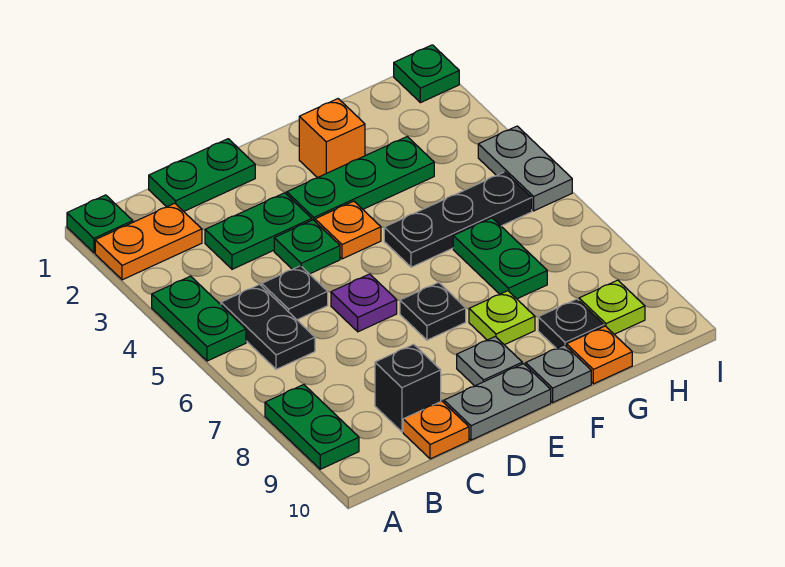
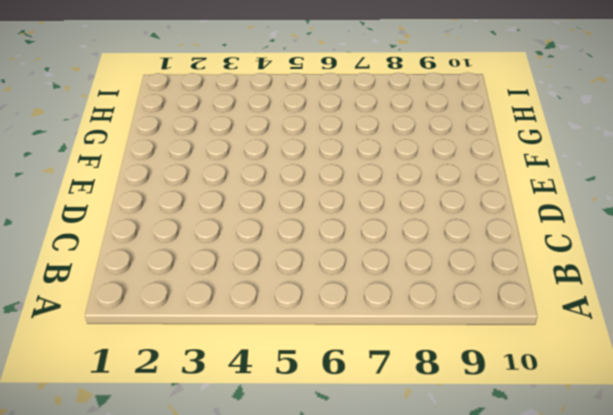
none -> green 1x1 plate [67,195,133,253]
none -> orange 1x2 plate [95,203,202,280]
none -> green 1x2 plate [152,276,246,361]

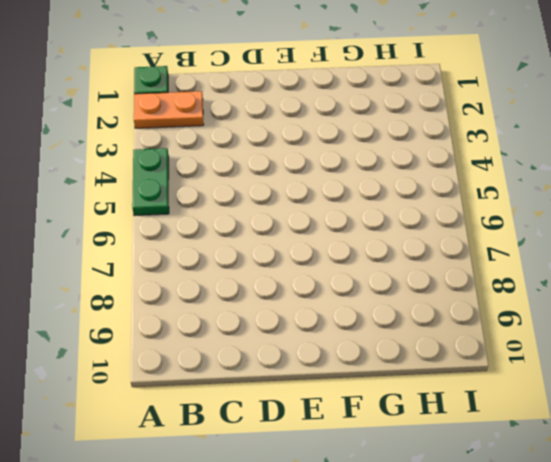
none -> green 1x2 plate [265,385,359,469]
none -> black 1x2 plate [221,285,315,369]
none -> green 1x2 plate [149,139,255,211]

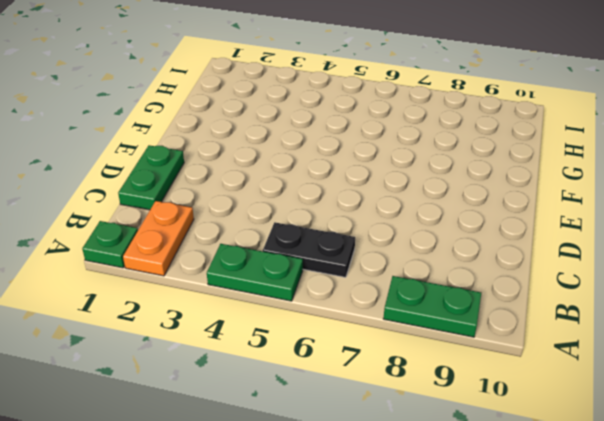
none -> green 1x2 plate [205,193,312,269]
none -> black 1x1 plate [262,266,328,320]
none -> black 1x1 brick [375,344,441,432]

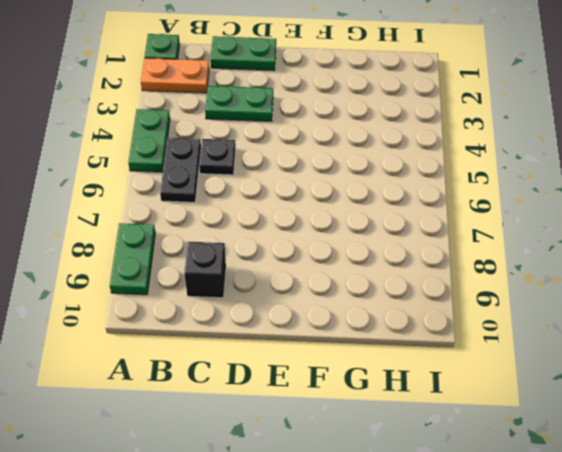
none -> orange 1x1 plate [403,401,469,459]
none -> green 1x1 plate [274,220,340,274]
none -> purple 1x1 plate [331,274,397,332]

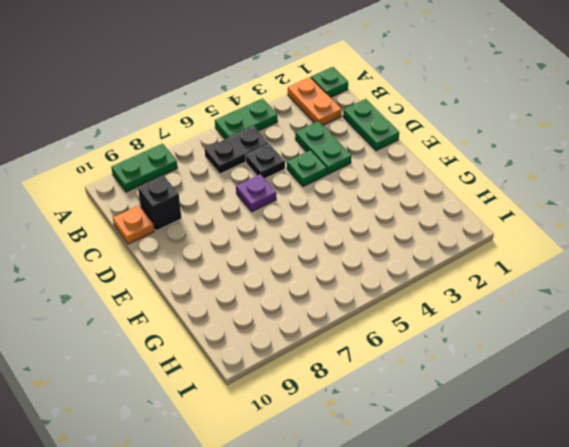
none -> grey 1x2 plate [444,364,551,440]
none -> green 1x3 plate [287,137,434,221]
none -> orange 1x1 plate [315,201,381,259]

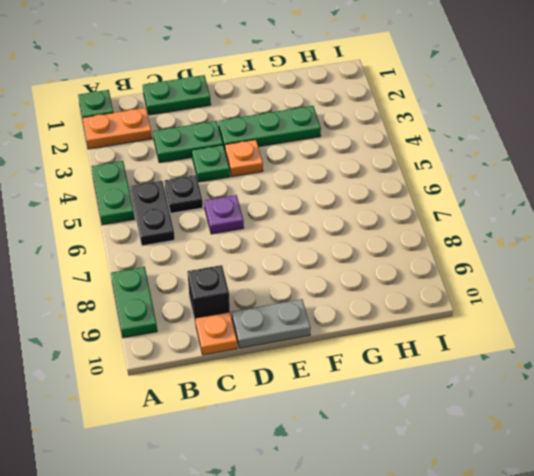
none -> black 1x1 plate [400,282,466,340]
none -> grey 1x1 plate [457,337,522,386]
none -> orange 1x1 brick [299,99,365,178]

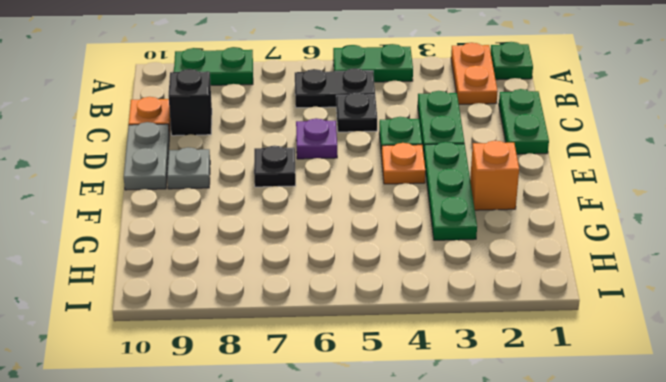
none -> black 1x3 plate [384,172,532,267]
none -> lime 1x1 plate [469,291,535,345]
none -> grey 1x1 plate [526,345,591,402]

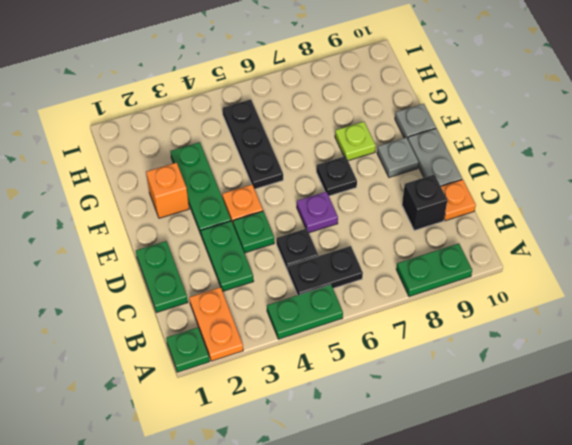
none -> green 1x2 plate [453,218,547,299]
none -> black 1x1 plate [538,299,604,348]
none -> orange 1x1 plate [567,326,632,384]

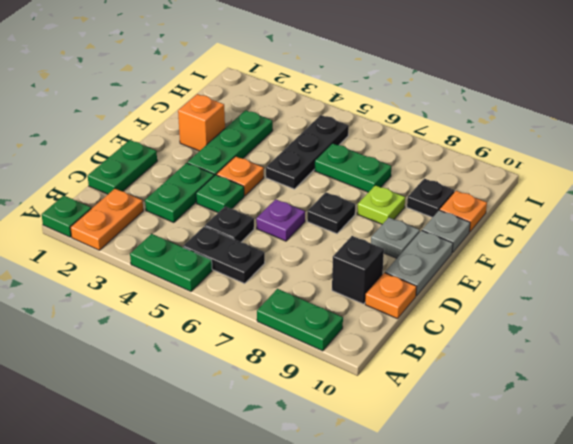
none -> lime 1x1 plate [579,280,645,334]
none -> green 1x1 plate [394,45,459,103]
none -> grey 1x2 plate [478,126,572,211]

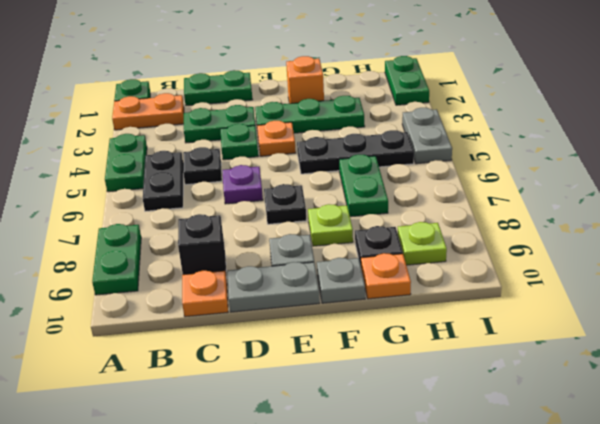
green 1x2 plate [385,56,429,105] -> green 1x1 plate [394,45,459,103]

